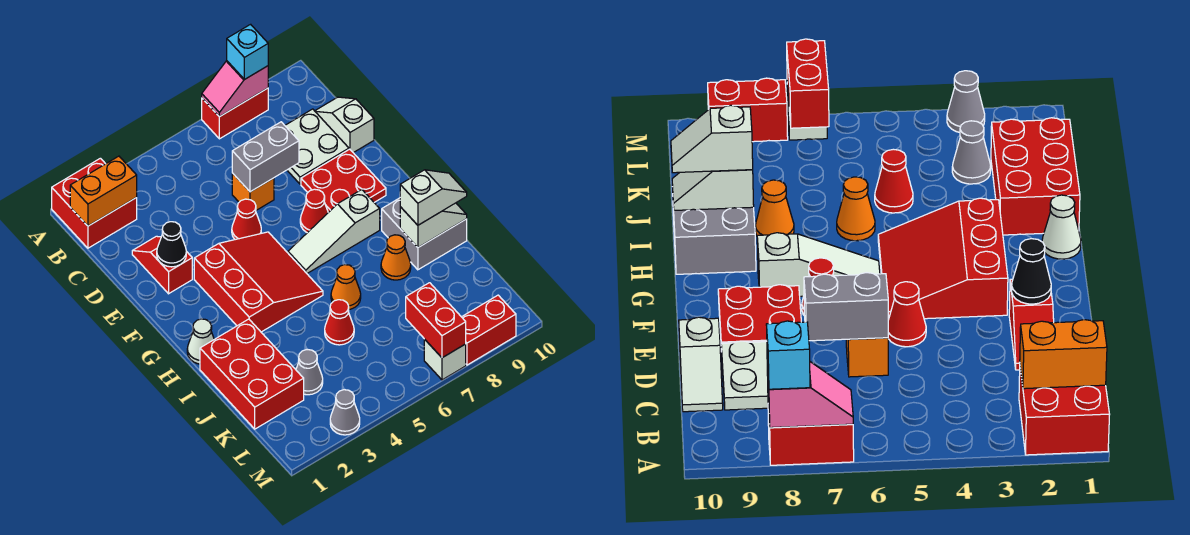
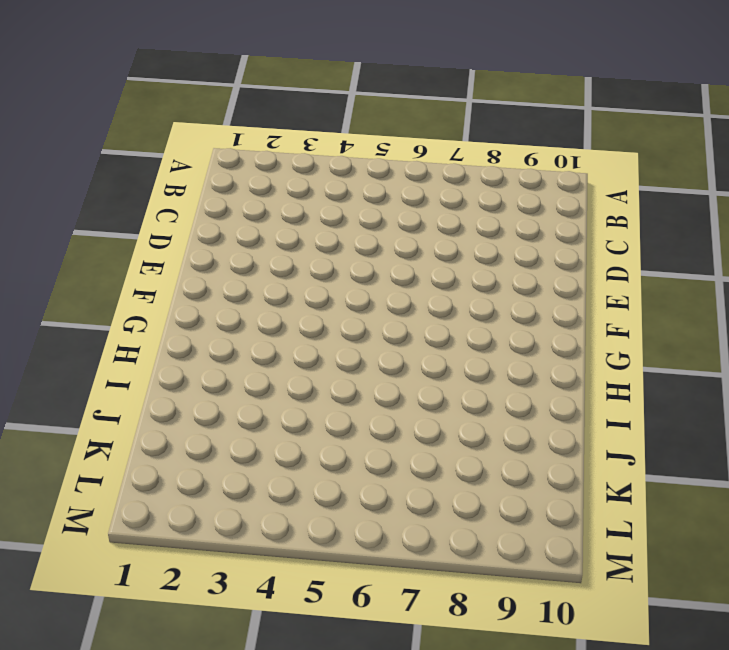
none -> red 2x2 brick [52,158,137,248]
none -> red 1x2 brick [202,88,268,139]
none -> white 2x2 plate [285,109,349,184]

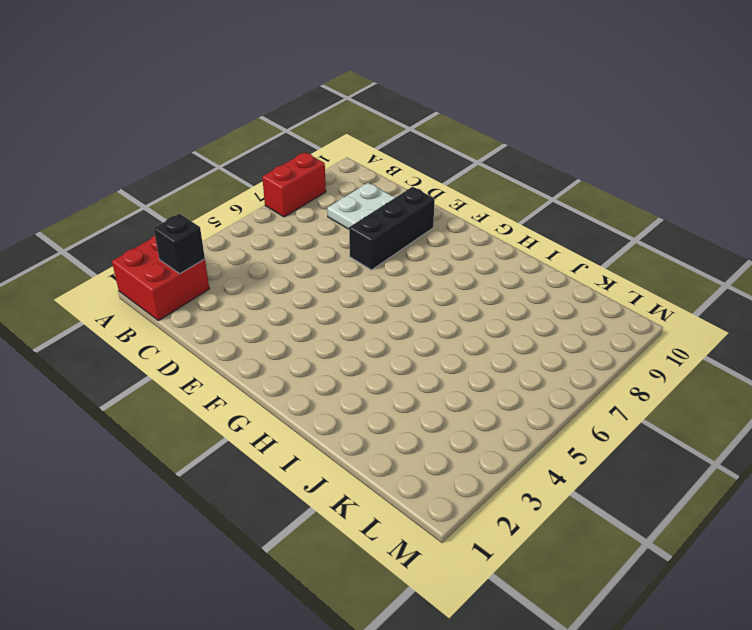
black 1x1 brick [154,214,205,274] -> orange 1x2 brick [70,156,137,226]
black 1x3 brick [349,187,435,270] -> red 2x2 plate [301,149,386,212]
none -> white 1x2 slope [315,97,374,153]
none -> red 1x2 slope [132,236,192,294]
none -> orange 1x1 brick [232,173,274,210]

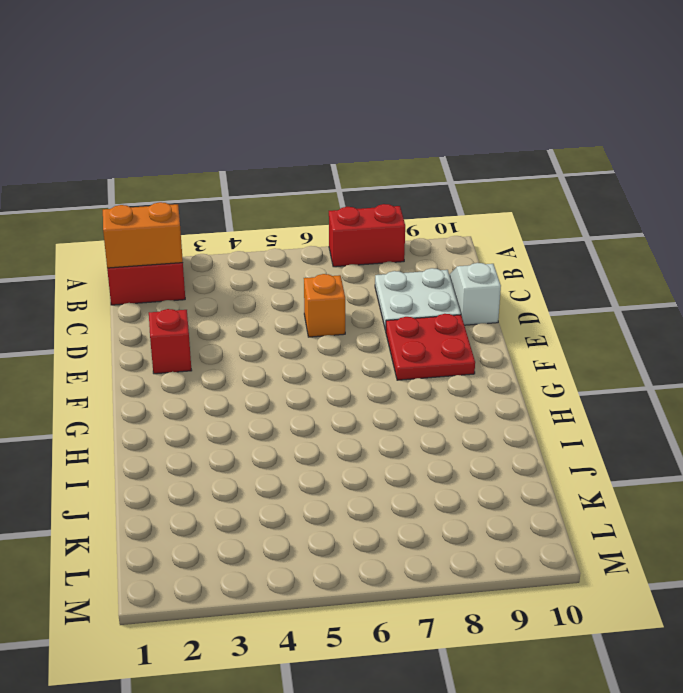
none -> red 1x1 cone [232,199,261,240]
none -> red 3x3 slope [194,232,323,332]
none -> red 1x1 cone [300,189,328,233]

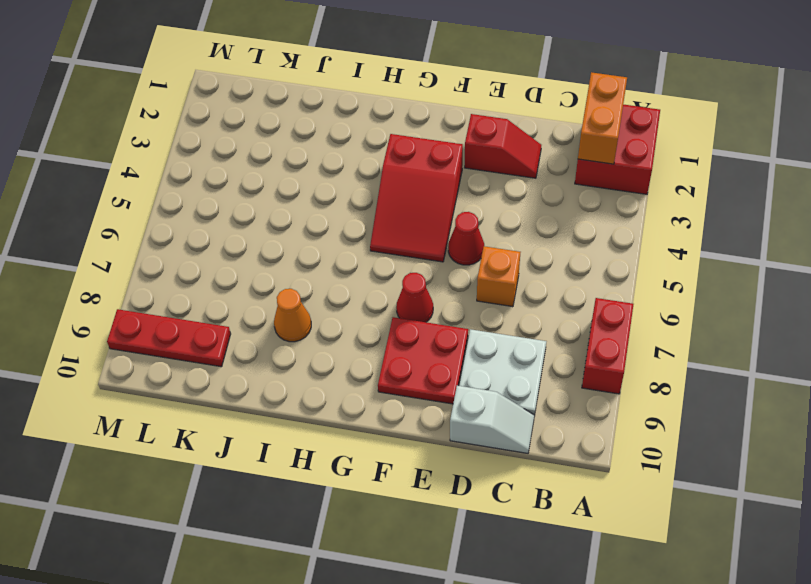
red 2x3 slope [370,134,463,262] -> red 3x3 slope [194,232,323,332]
red 1x3 plate [107,309,231,367] -> red 1x2 brick [462,295,516,365]
none -> white 1x3 slope [288,190,380,273]
none -> white 1x1 cone [187,319,214,364]
none -> grey 2x2 brick [382,198,467,270]

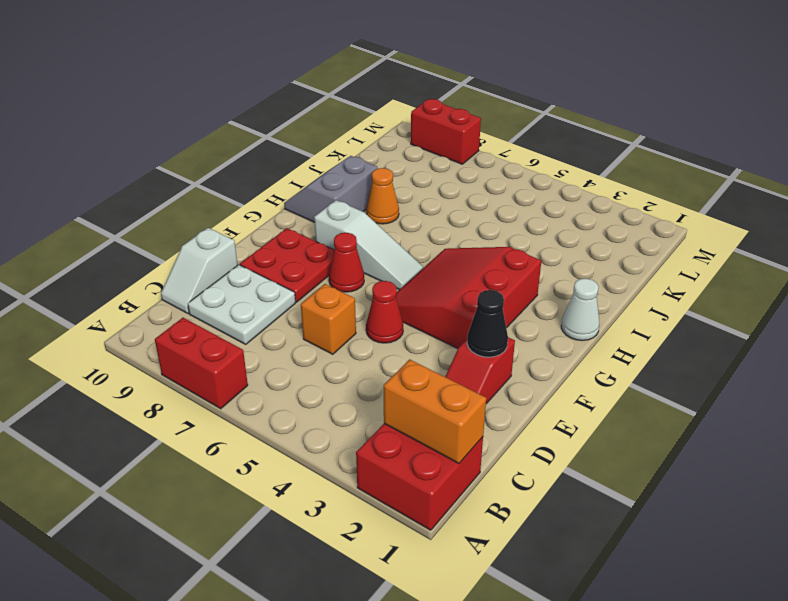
grey 2x2 slope [284,156,377,222] -> grey 2x2 brick [382,198,467,270]
none -> red 2x3 brick [200,319,304,429]
none -> orange 1x1 cone [331,265,361,309]
none -> red 1x1 cone [325,300,354,345]

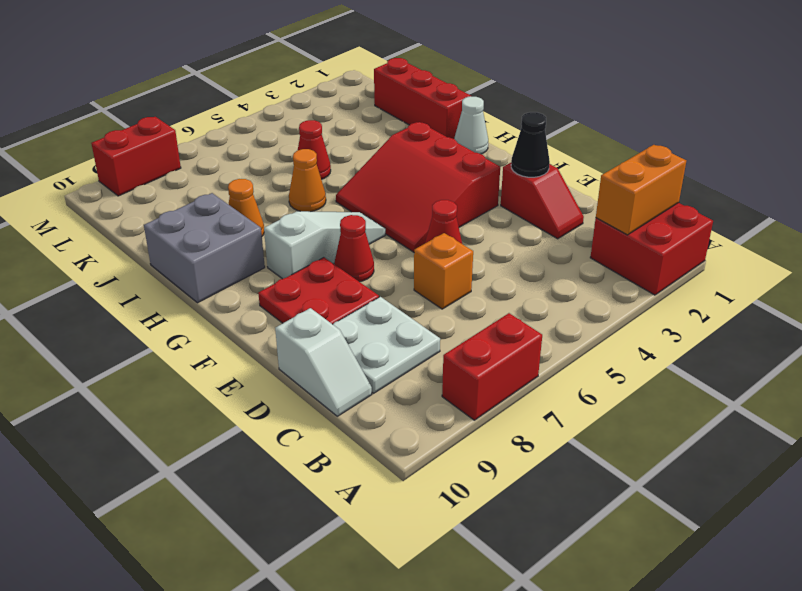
red 1x3 brick [374,58,471,139] -> red 2x3 brick [200,319,304,429]
none -> grey 1x1 cone [296,350,323,395]
none -> grey 1x1 cone [330,390,360,435]
none -> white 1x1 brick [424,339,466,380]

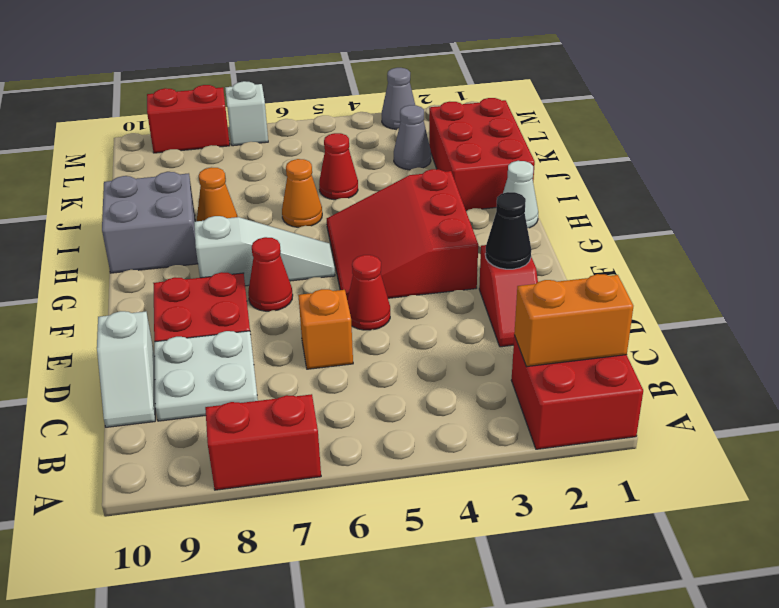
none -> pink 1x2 slope [202,61,268,117]
none -> grey 1x2 brick [232,122,299,192]
none -> white 1x2 slope [400,203,467,247]

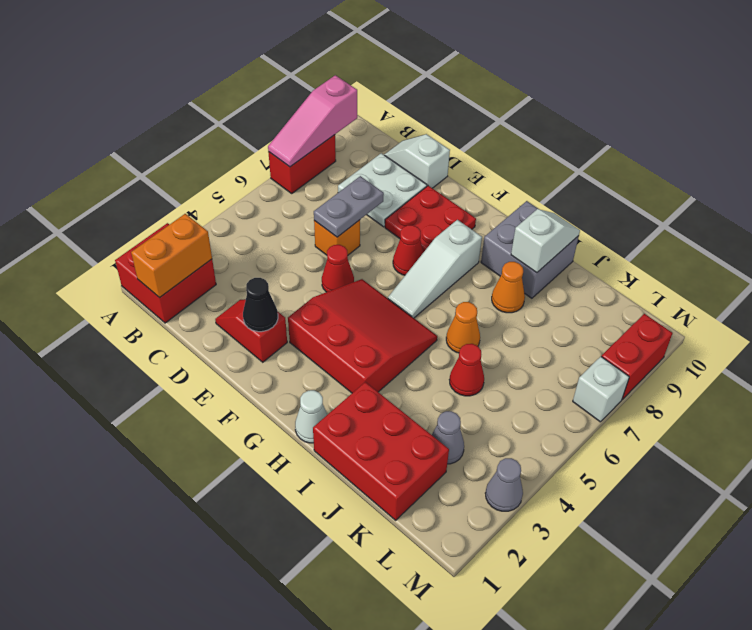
pink 1x3 slope [268,75,357,167] -> pink 1x2 slope [202,61,268,117]
grey 1x2 plate [314,176,384,237] -> grey 1x2 brick [232,122,299,192]
none -> red 1x2 brick [406,283,466,358]
none -> cyan 1x1 brick [227,24,268,80]
none -> white 1x2 slope [400,170,467,225]

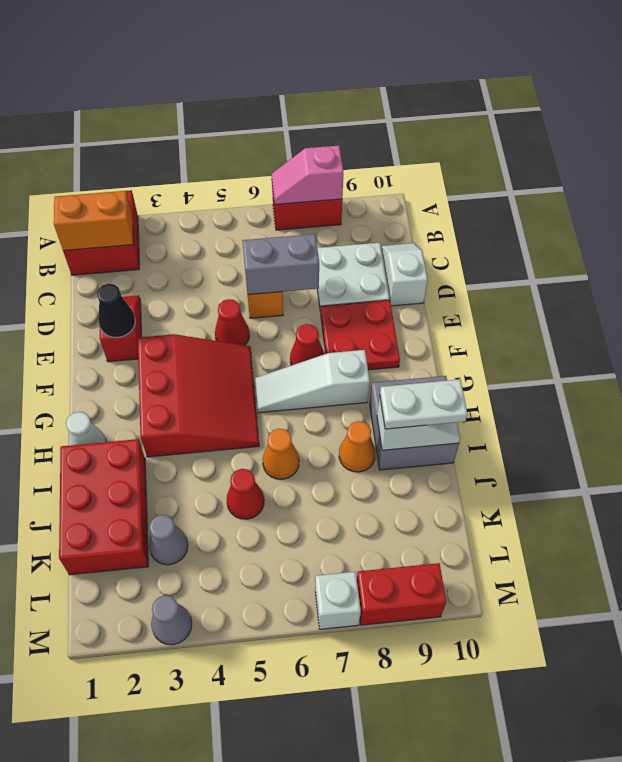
white 1x2 plate [380,379,467,429] -> white 1x2 slope [400,170,467,225]
none -> red 1x2 brick [406,283,466,358]
none -> cyan 1x1 brick [227,24,268,80]

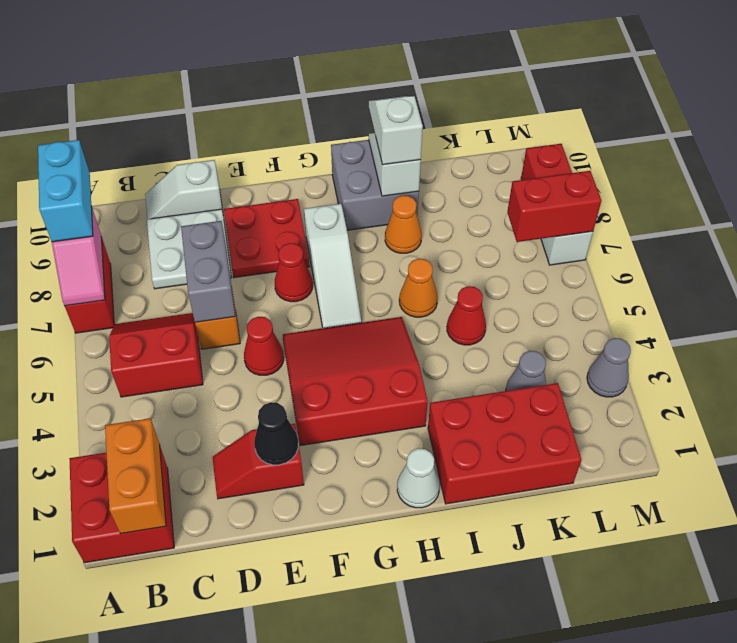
cyan 1x2 brick [38,140,93,242] -> cyan 1x1 brick [227,24,268,80]
red 2x2 slope [109,313,203,397] -> none

